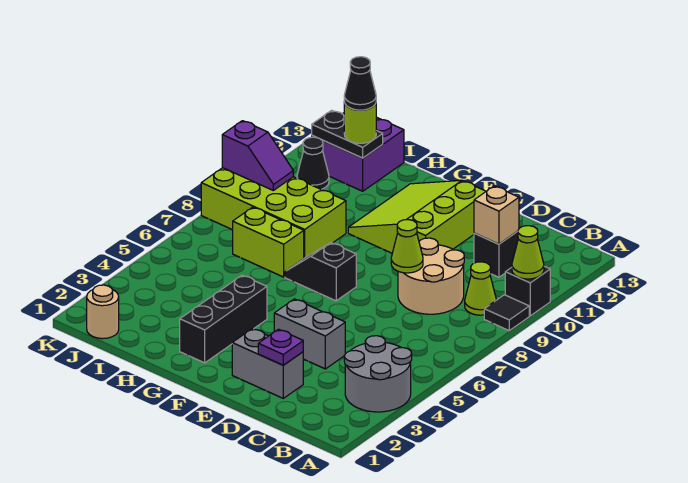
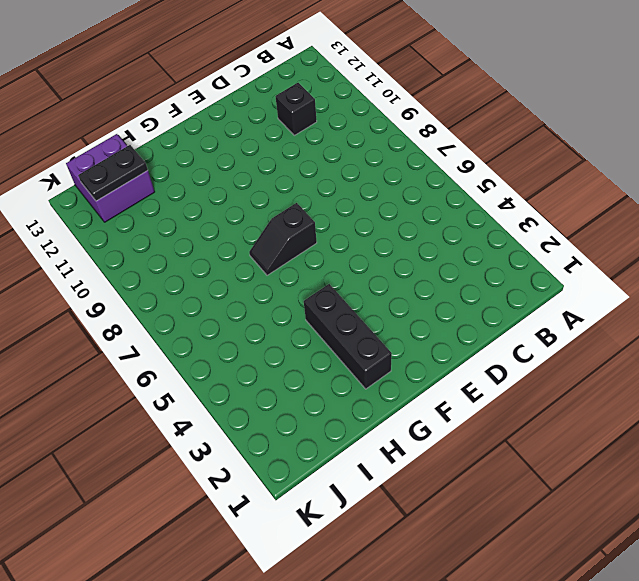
none -> grey 2x2 round brick [344,336,412,412]
none -> black 1x1 tile [484,295,529,330]
none -> black 1x1 brick [505,266,550,316]

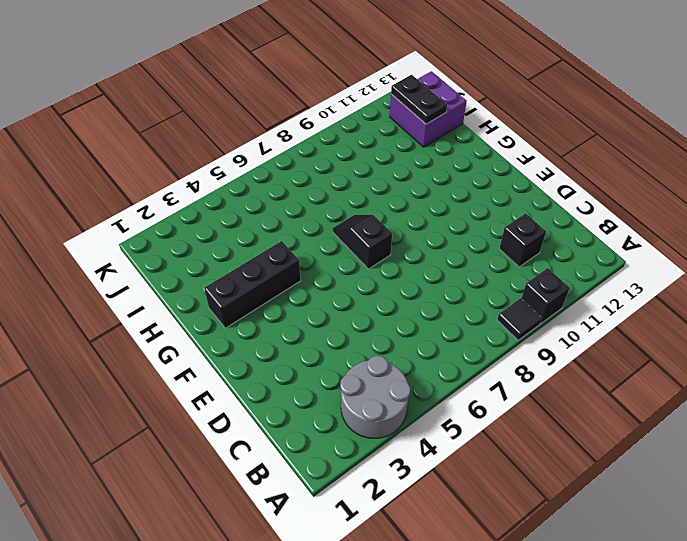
none -> lime 1x1 cone [465,262,496,315]
none -> tan 2x2 round brick [398,238,464,314]
none -> grey 1x2 brick [232,329,303,398]

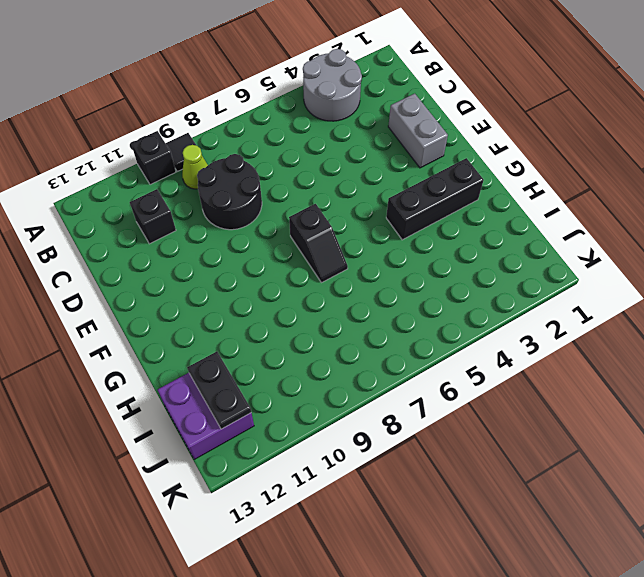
black 2x2 round brick [197,154,262,230] -> tan 2x2 round brick [398,238,464,314]
none -> grey 1x2 brick [274,299,345,369]
none -> lime 3x3 slope [348,180,486,253]
none -> lime 1x2 brick [233,207,304,277]

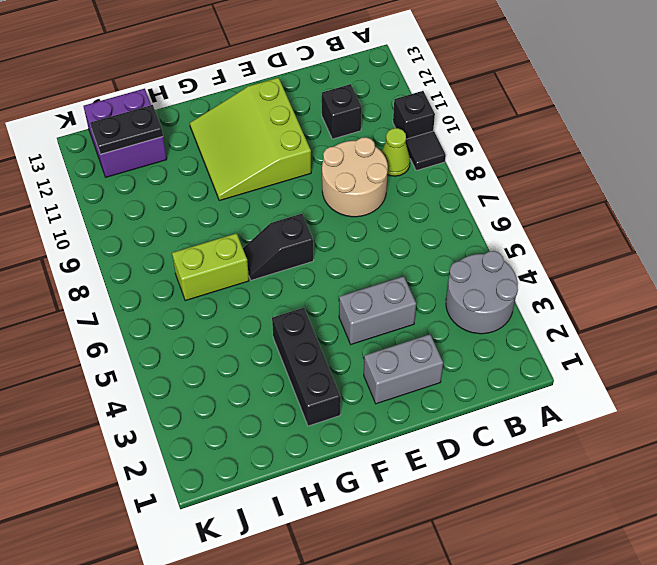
none -> lime 2x4 brick [201,168,346,258]
none -> tan 1x1 round brick [87,285,119,339]
none -> black 1x1 cone [297,137,329,189]

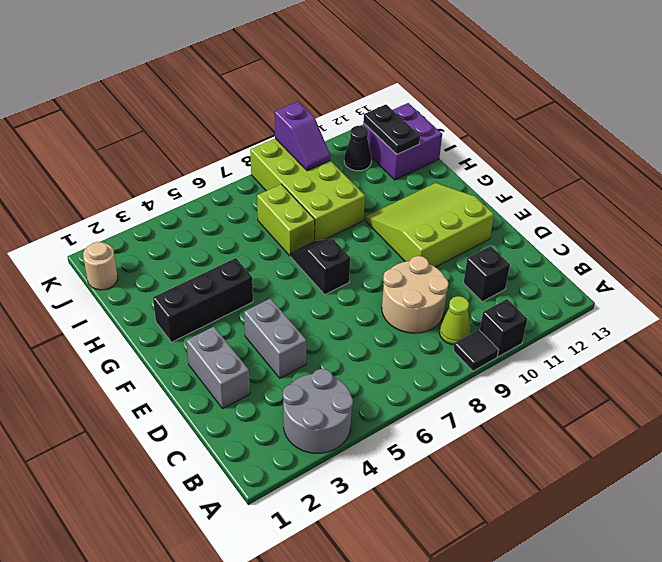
none -> lime 1x1 cone [512,226,544,279]
none -> tan 1x1 brick [474,186,519,244]
none -> purple 1x1 plate [258,329,303,365]

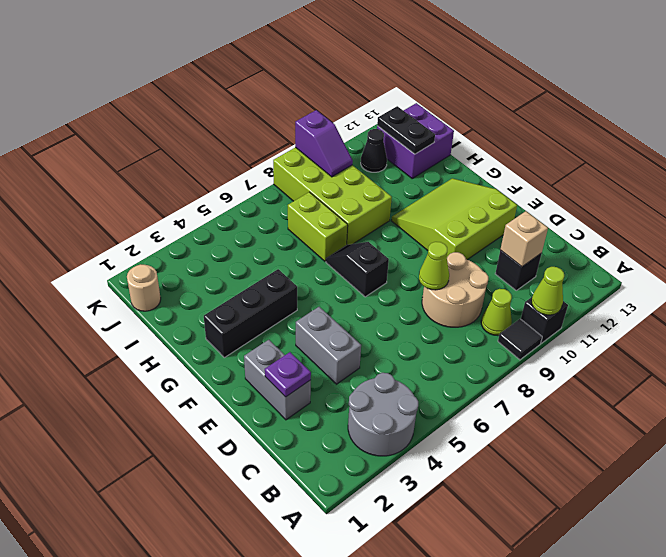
none -> lime 1x1 round brick [344,102,376,143]
none -> black 1x1 cone [344,57,376,110]

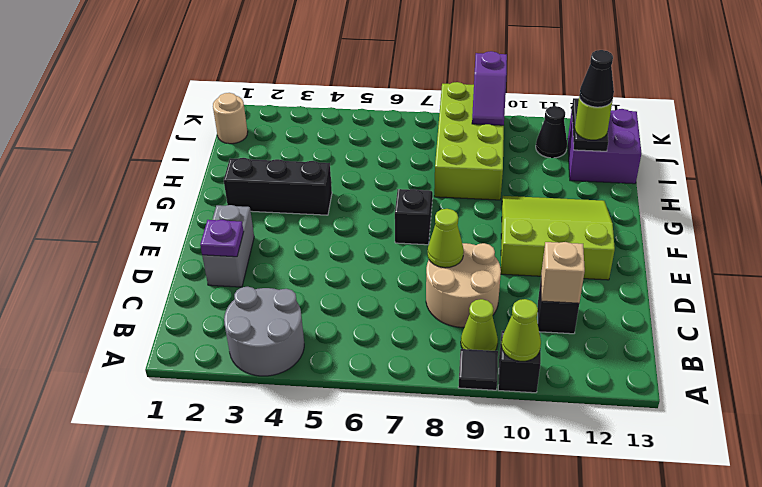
none -> grey 1x2 brick [274,299,345,369]
none -> lime 1x2 brick [233,207,304,277]

